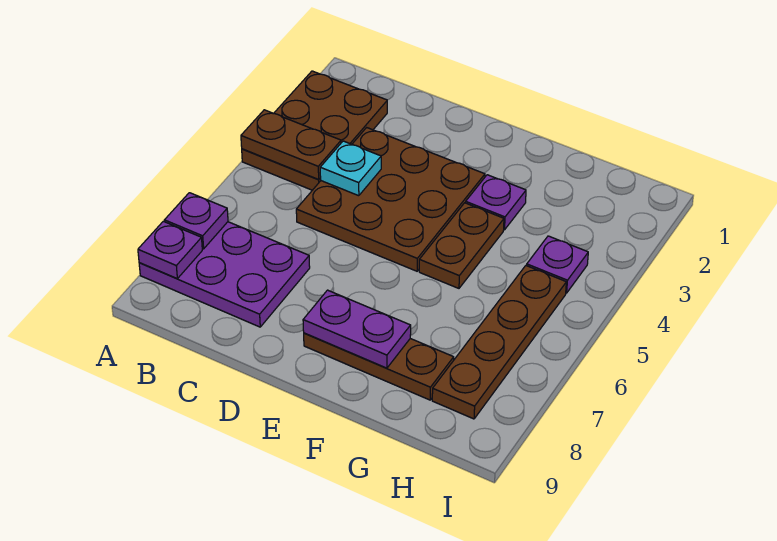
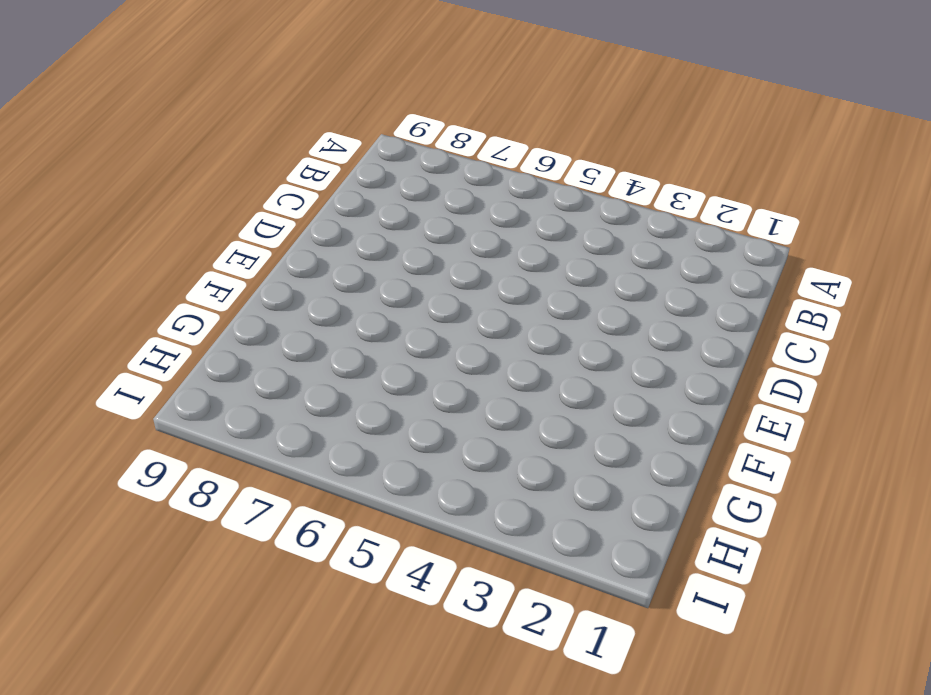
none -> brown 2x3 plate [242,71,387,190]
none -> purple 2x3 plate [139,222,310,327]
none -> brown 3x3 plate [296,128,485,271]

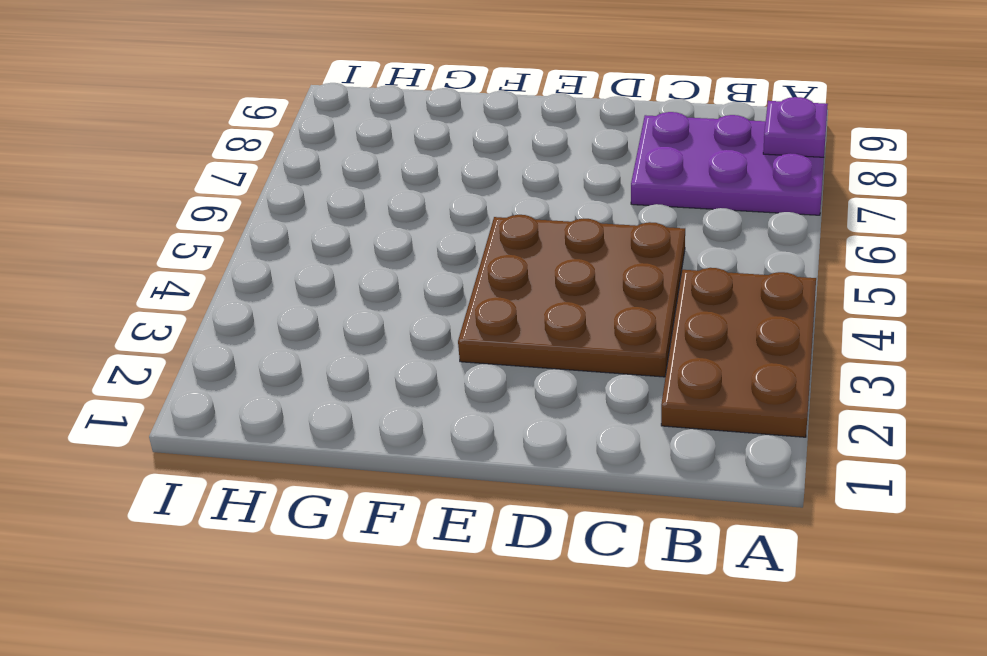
none -> brown 1x3 plate [304,333,454,400]
none -> purple 1x1 plate [466,175,526,230]
none -> brown 1x2 plate [419,203,504,288]

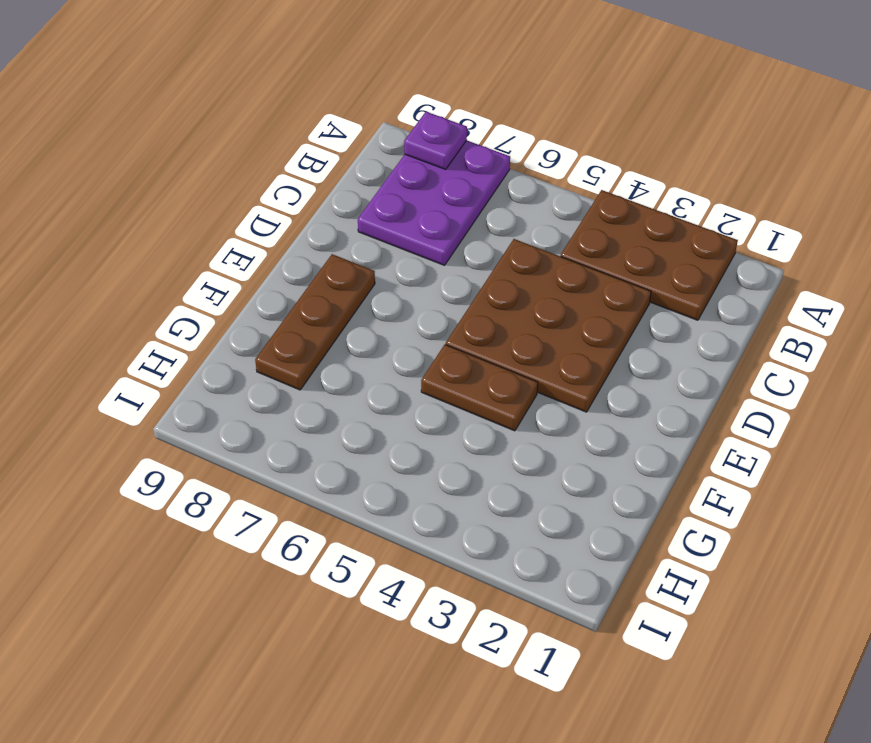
none -> purple 1x1 plate [466,175,526,230]
none -> purple 1x1 plate [527,236,588,293]
none -> brown 1x4 plate [432,266,566,419]

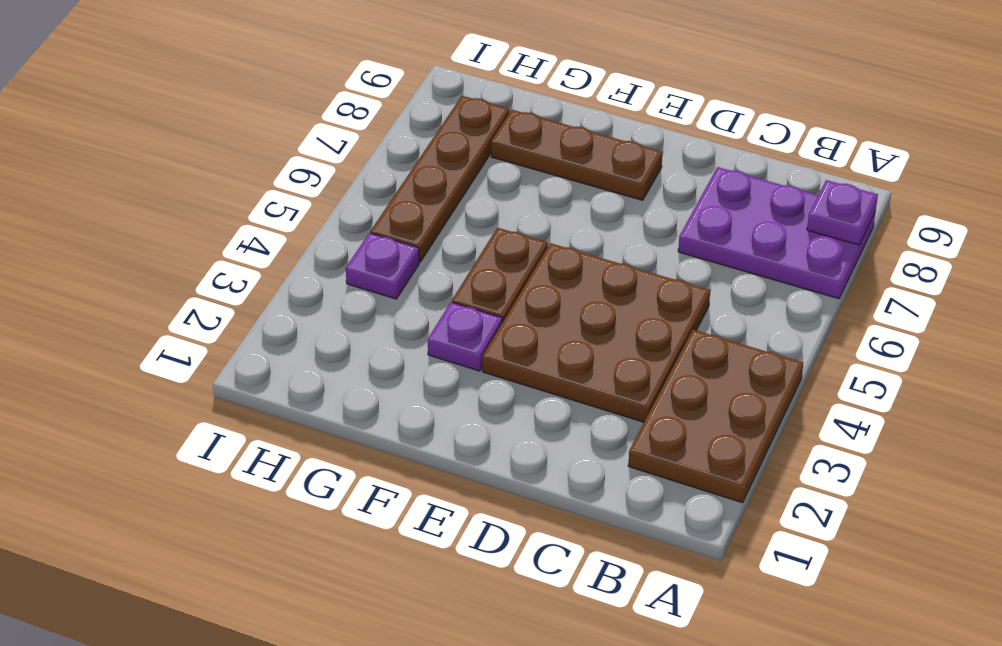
none -> brown 1x2 plate [241,110,341,179]
none -> purple 1x1 plate [165,193,228,249]
none -> cyan 1x1 plate [320,141,381,196]

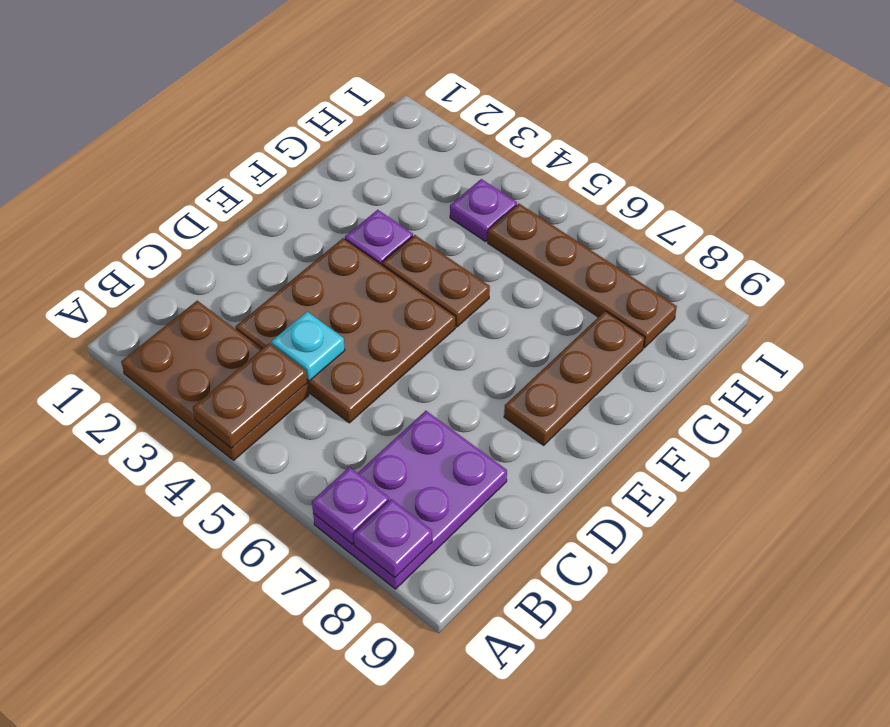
none -> purple 1x2 plate [303,290,411,368]

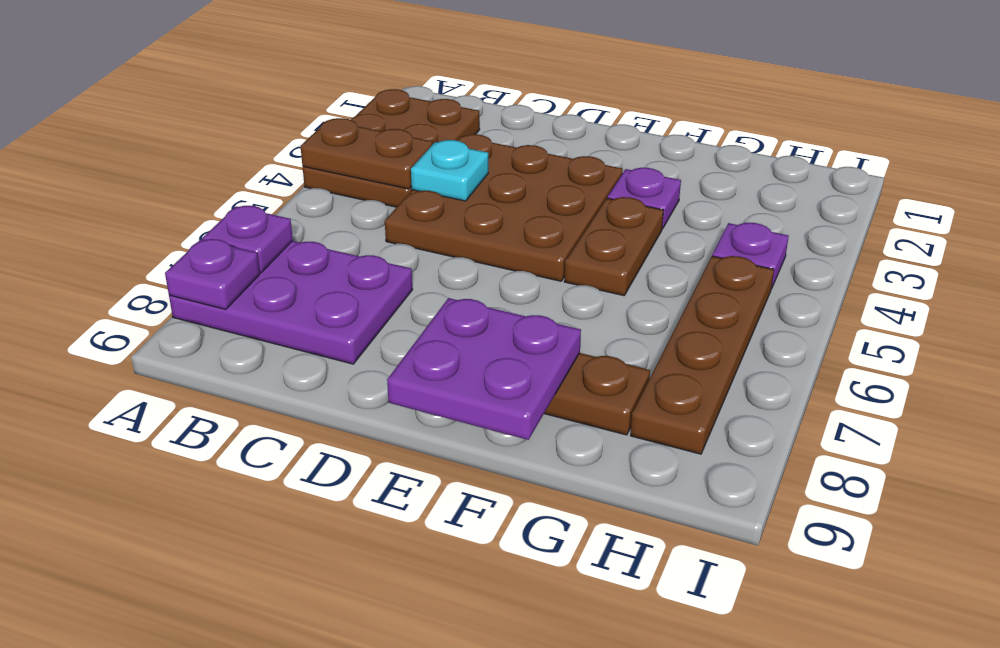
purple 2x2 plate [387,298,581,440] -> purple 1x2 plate [303,290,411,368]

